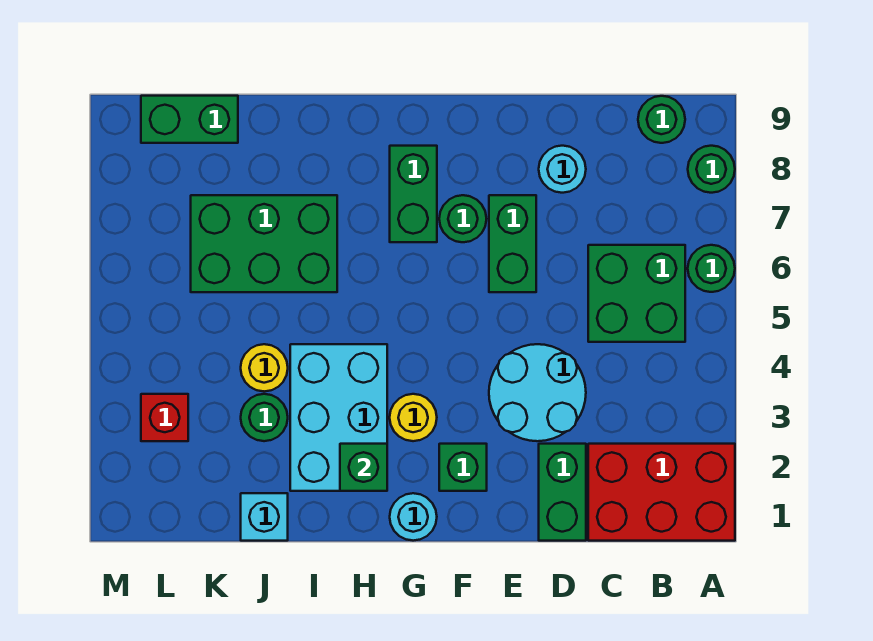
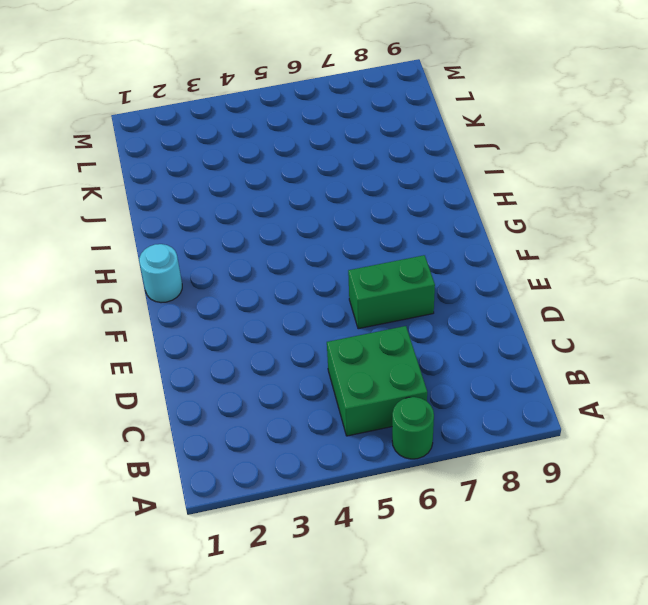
none -> red 2x3 brick [588,444,735,541]
none -> green 1x1 round brick [688,146,735,193]
none -> green 1x1 round brick [638,96,685,143]

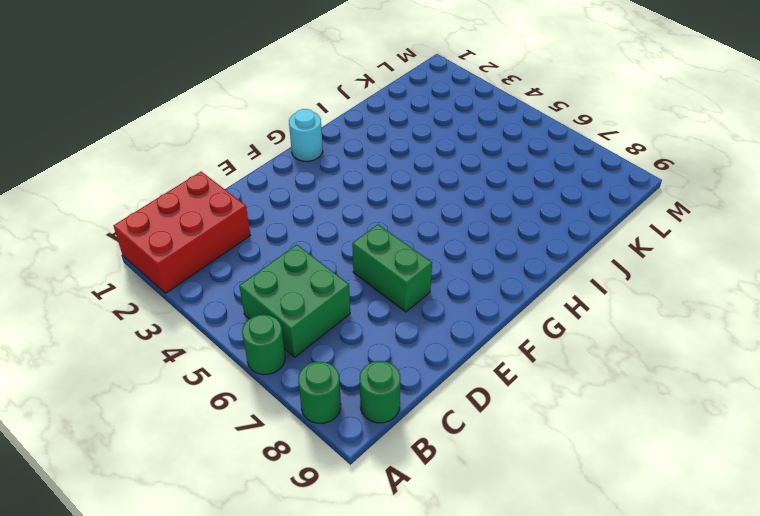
none -> green 1x2 brick [539,444,586,541]
none -> cyan 2x2 round brick [489,344,586,441]
none -> cyan 1x1 round brick [539,146,586,193]

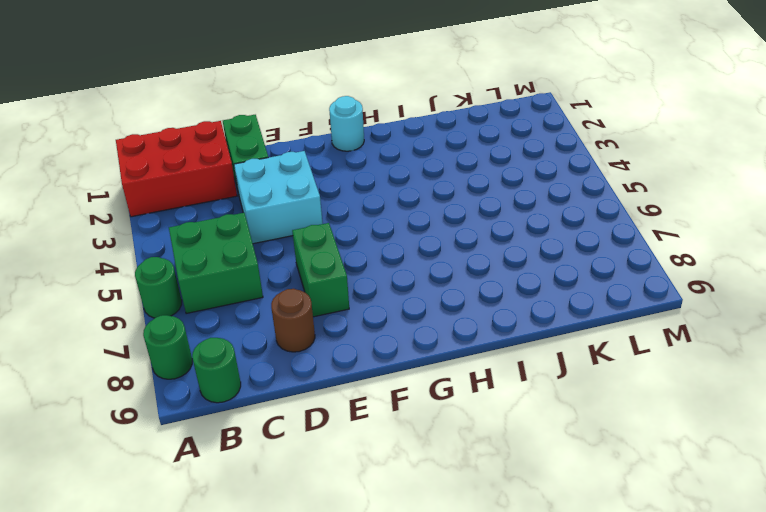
cyan 2x2 brick [234,151,323,244] -> cyan 2x2 round brick [489,344,586,441]
brown 1x1 round brick [271,289,315,352] -> cyan 1x1 round brick [539,146,586,193]
none -> green 1x1 brick [439,444,487,491]
none -> green 1x1 round brick [439,195,486,242]
none -> yellow 1x1 round brick [390,394,437,441]

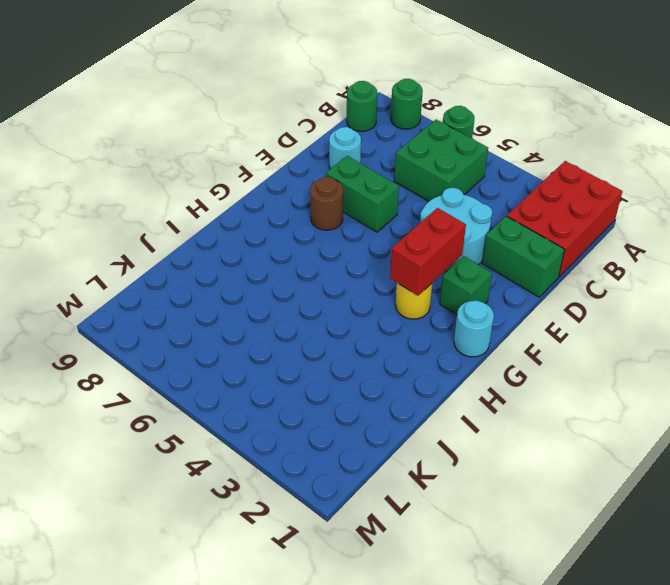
red 1x2 brick [390,208,466,296] -> none
brown 1x1 round brick [310,177,343,230] -> green 1x1 round brick [439,195,486,242]
none -> green 1x2 brick [390,146,437,242]
none -> cyan 2x3 brick [290,344,387,491]
none -> green 2x3 brick [191,195,337,292]

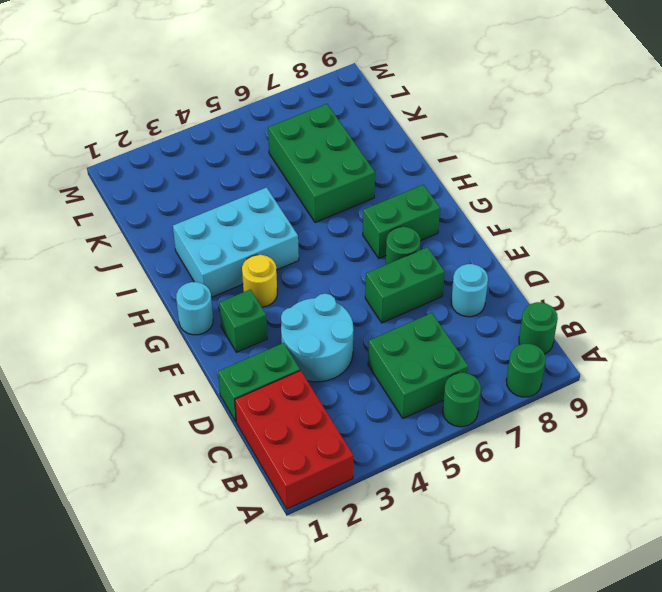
none -> cyan 1x1 brick [241,493,288,541]
none -> green 1x1 round brick [241,394,288,441]
none -> yellow 1x1 round brick [241,344,288,391]

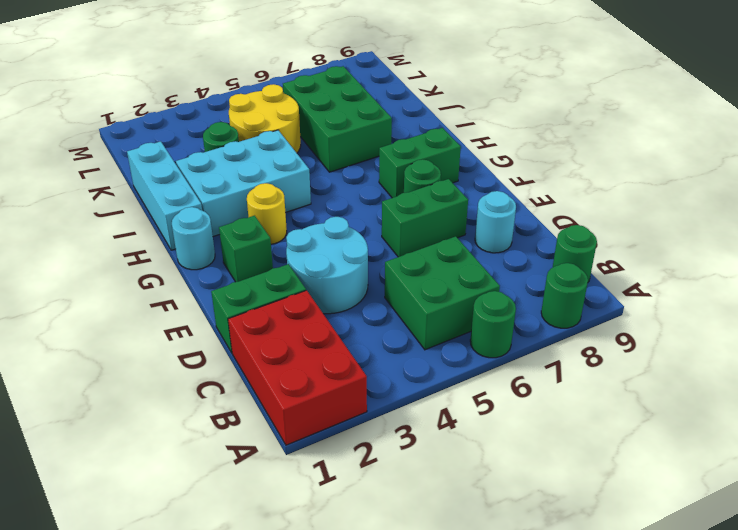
cyan 1x3 brick [127,141,202,250] -> cyan 1x1 brick [241,493,288,541]
yellow 2x2 round brick [229,84,301,153] -> yellow 1x1 round brick [241,344,288,391]
none -> green 1x2 brick [141,96,238,143]
none -> red 1x1 brick [141,394,188,441]
none -> green 1x1 brick [340,444,387,491]

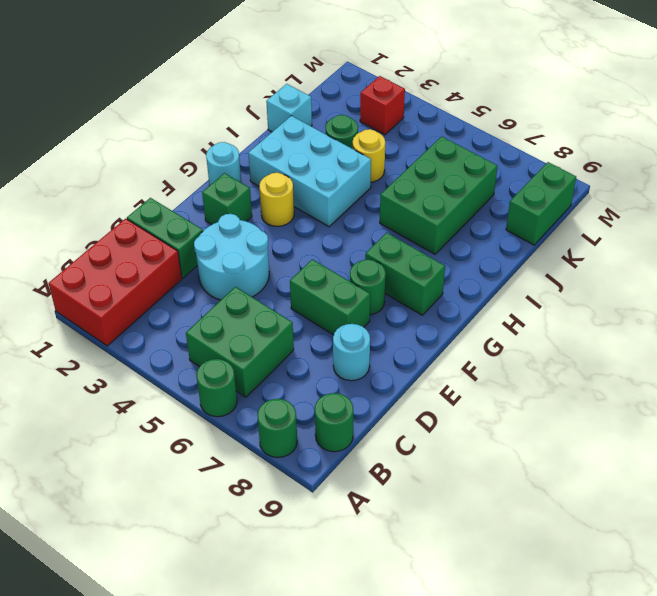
none -> green 1x1 brick [340,444,387,491]

